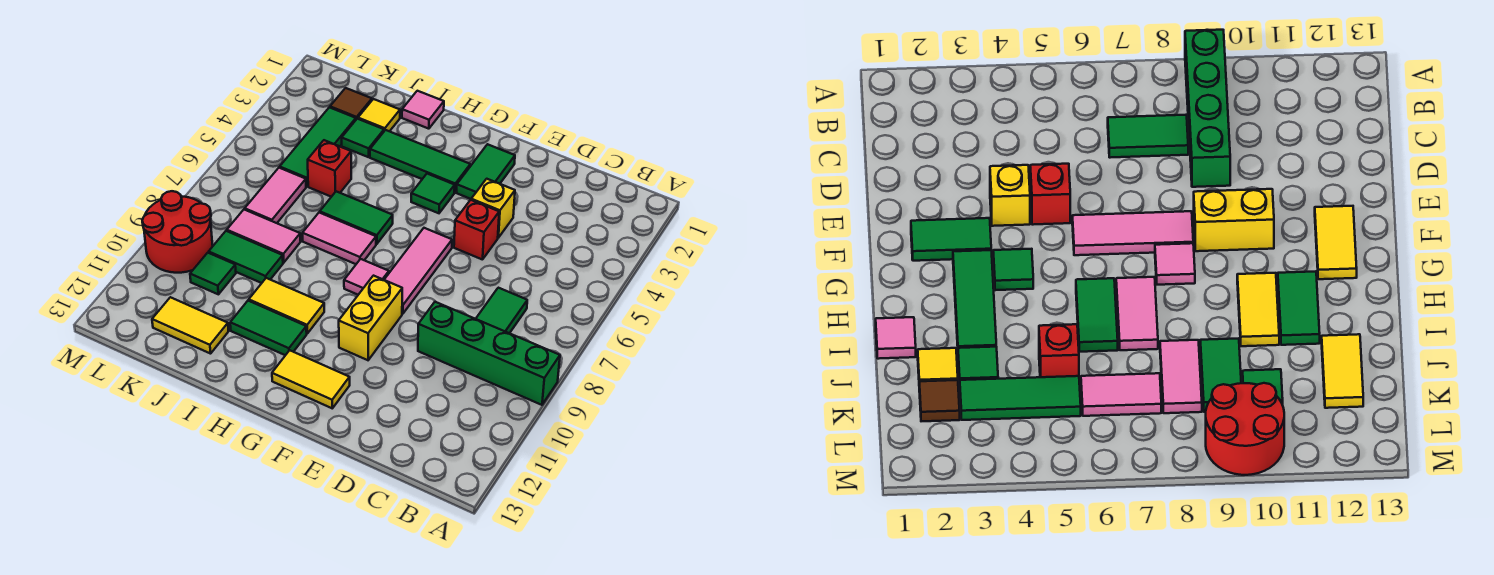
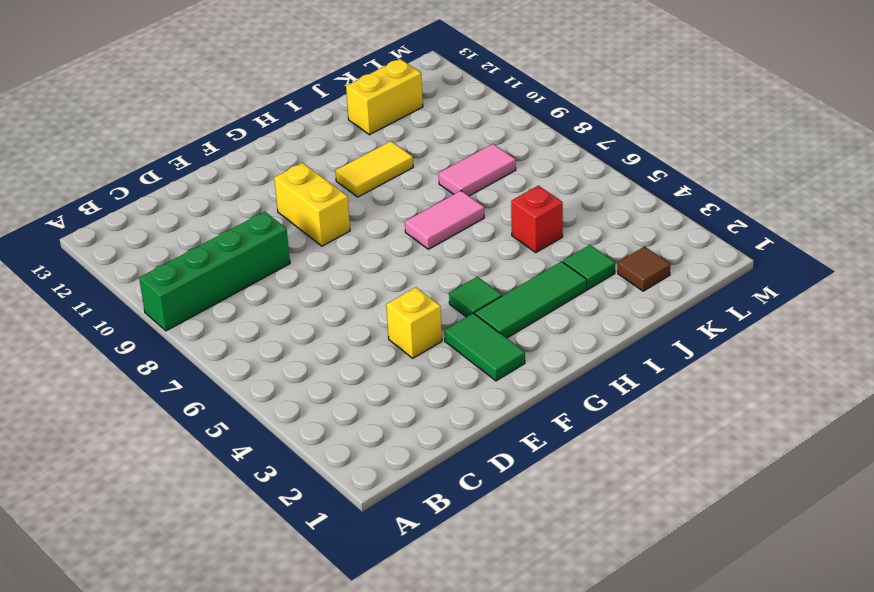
yellow 1x2 brick [346,59,423,135] -> yellow 1x2 tile [152,297,229,354]
none -> green 1x2 tile [476,288,527,333]
none -> red 1x1 brick [454,200,499,260]
none -> pink 1x3 tile [384,228,452,314]

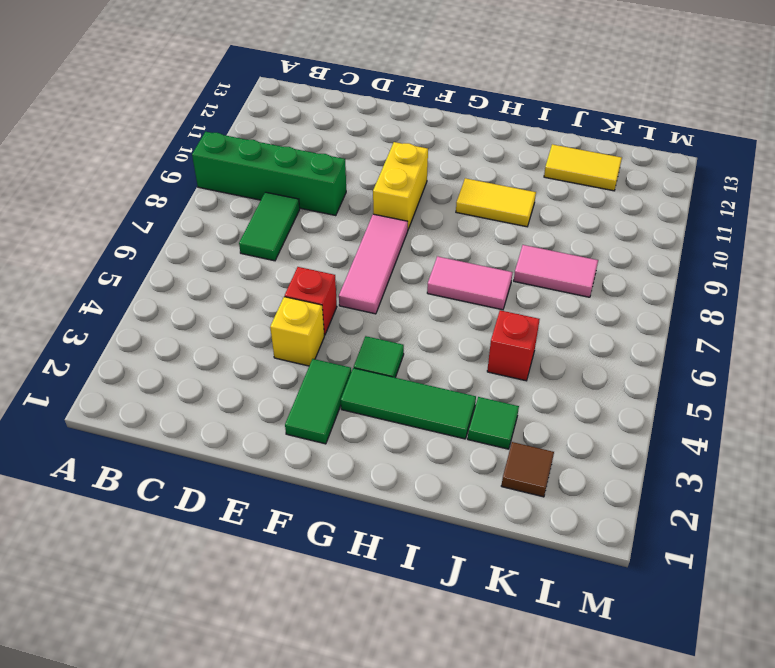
none -> yellow 1x2 tile [272,350,350,408]
none -> pink 1x1 tile [344,259,389,295]
none -> green 1x2 tile [320,191,393,244]

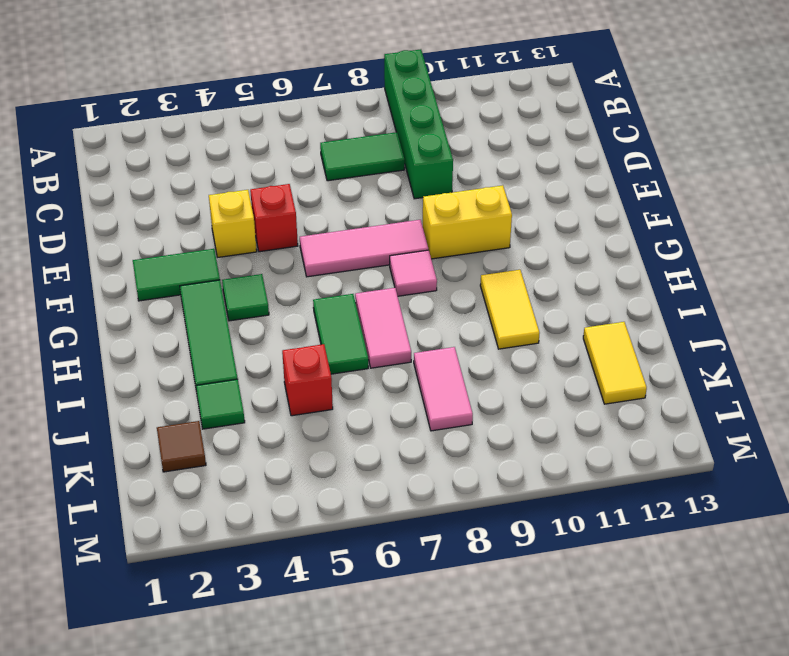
none -> yellow 1x2 tile [272,350,350,408]
none -> green 1x2 tile [230,301,307,355]
none -> pink 1x1 tile [402,91,444,129]

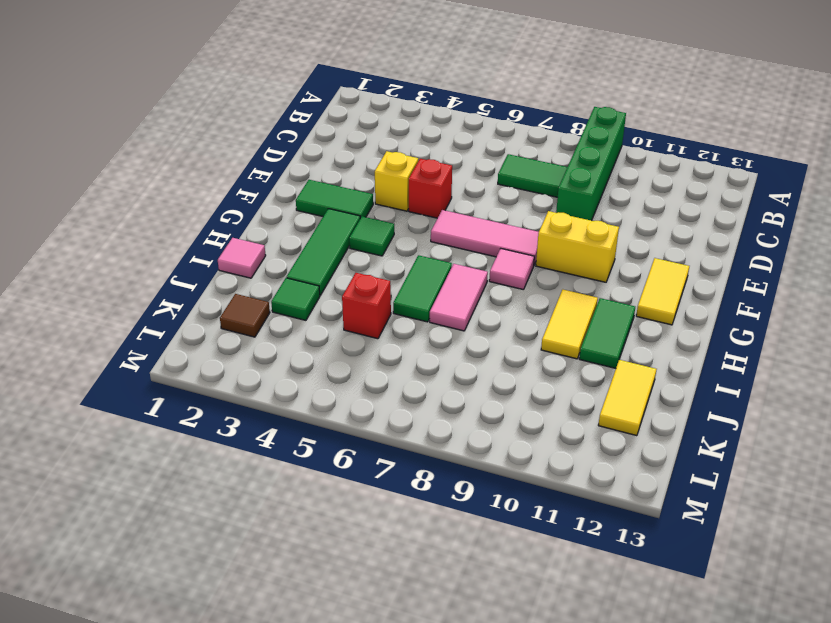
none -> yellow 1x1 tile [358,99,400,131]
none -> pink 1x2 tile [227,209,301,263]
none -> green 1x2 tile [209,231,283,283]

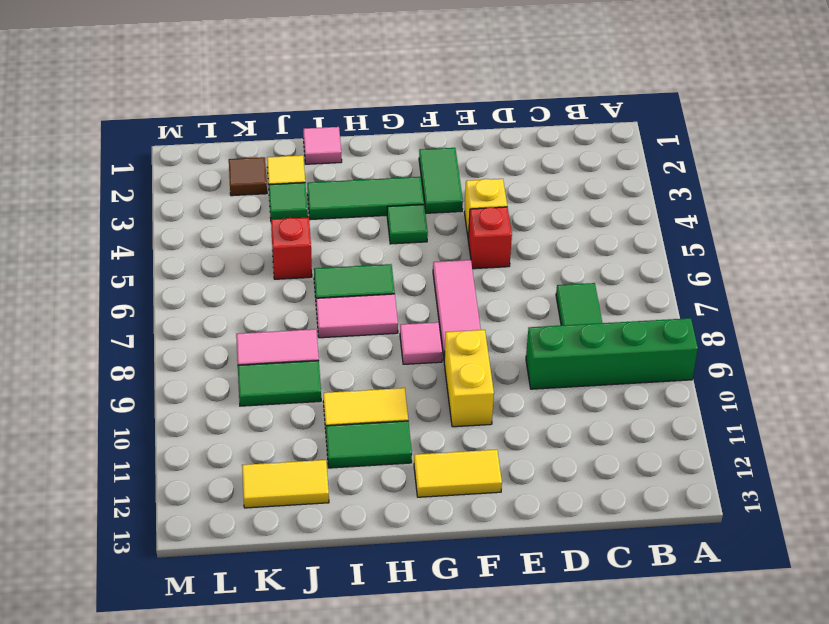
none -> green 1x3 tile [280,107,356,186]
none -> pink 1x2 tile [245,168,306,223]
none -> green 1x1 tile [190,253,236,294]

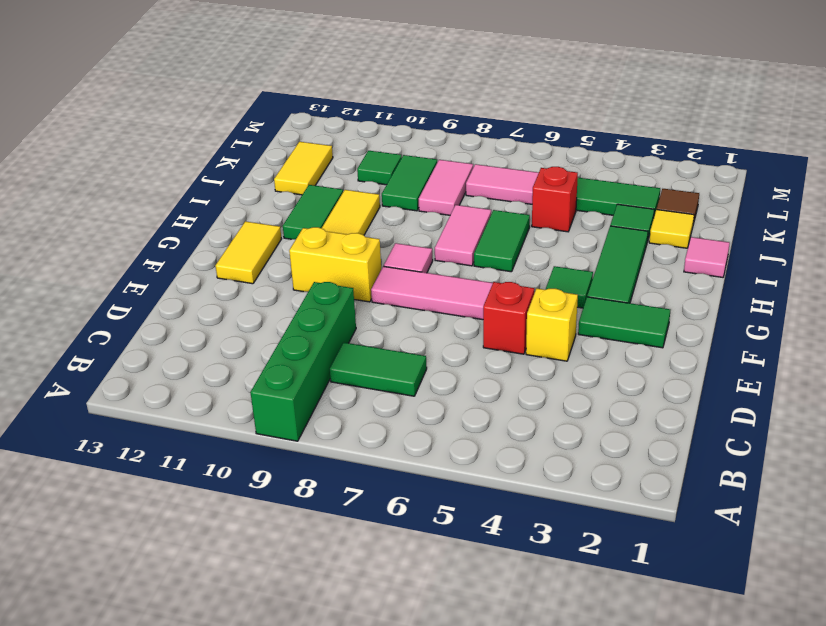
none -> red 2x2 round brick [142,191,213,273]

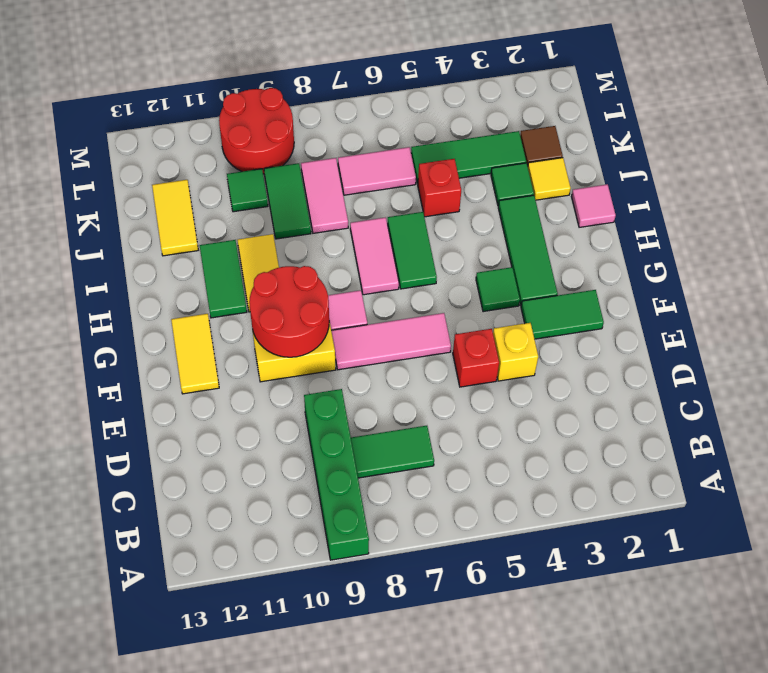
red 2x2 round brick [249,266,329,357] -> none

